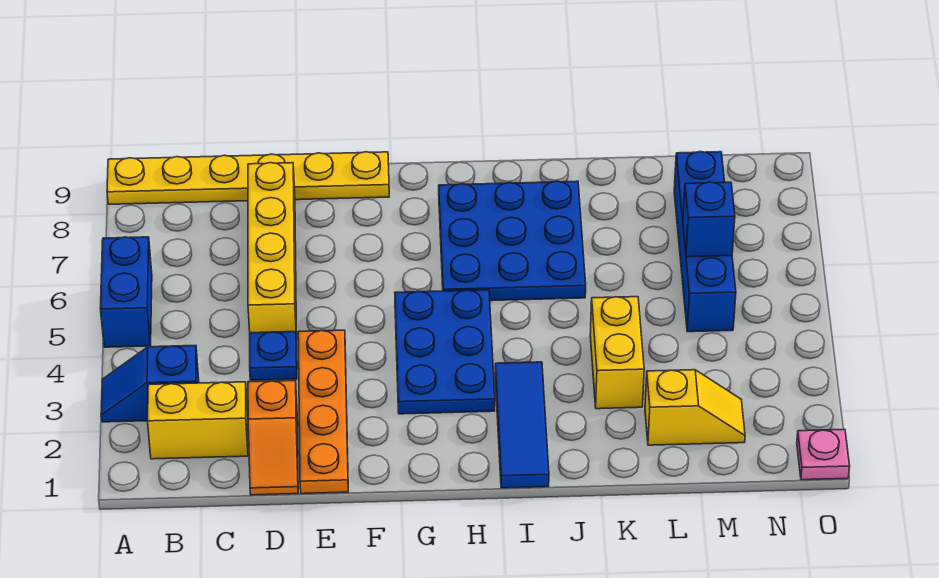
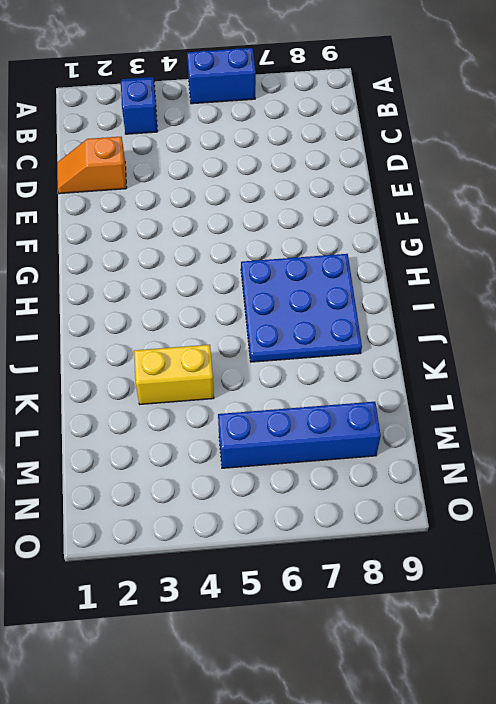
none -> yellow 1x6 plate [107,152,389,204]
none -> yellow 1x2 brick [148,382,248,459]
none -> blue 1x1 plate [250,332,297,380]

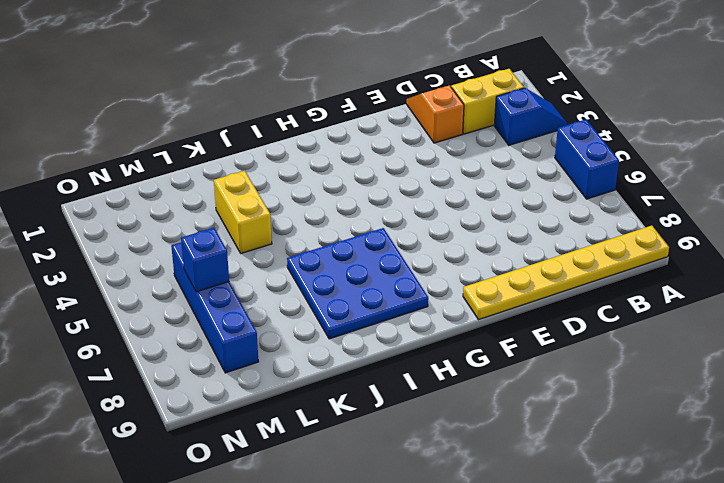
none -> blue 1x1 plate [250,332,297,380]
none -> yellow 1x4 brick [248,163,297,341]
none -> orange 1x4 plate [298,330,348,494]

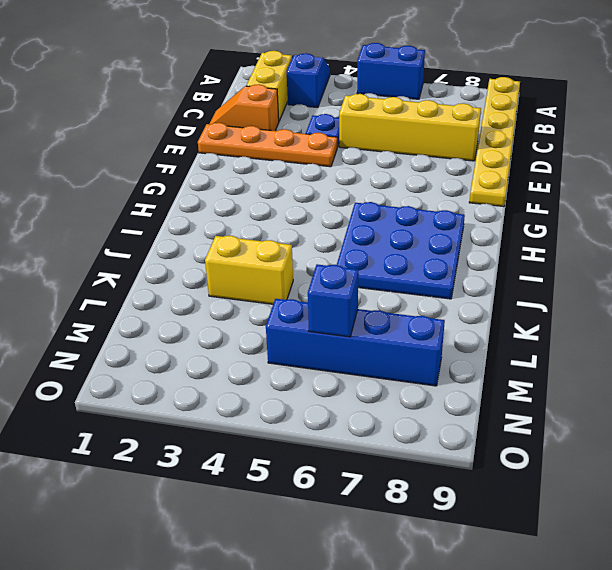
none -> blue 2x3 plate [395,290,495,414]
none -> blue 1x3 tile [495,362,549,488]
none -> yellow 1x2 slope [645,370,745,445]

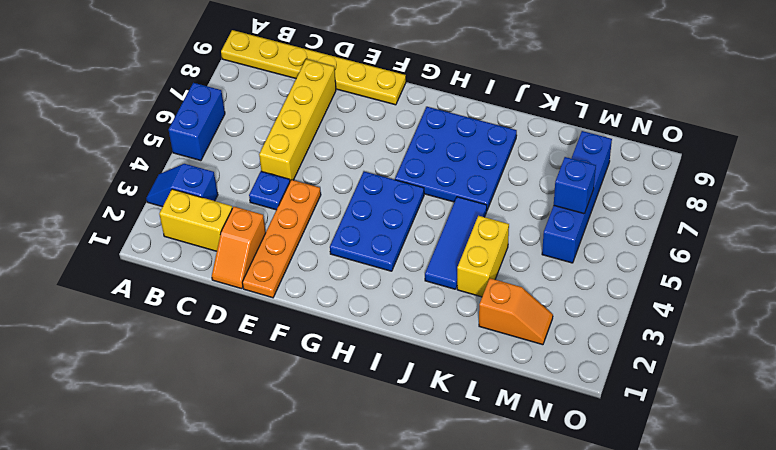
blue 1x3 tile [425,197,487,289] -> blue 1x3 tile moved to [495,362,549,488]
orange 1x2 slope [479,278,553,345] -> yellow 1x2 slope [645,370,745,445]
none -> pink 1x1 plate [797,429,850,480]

